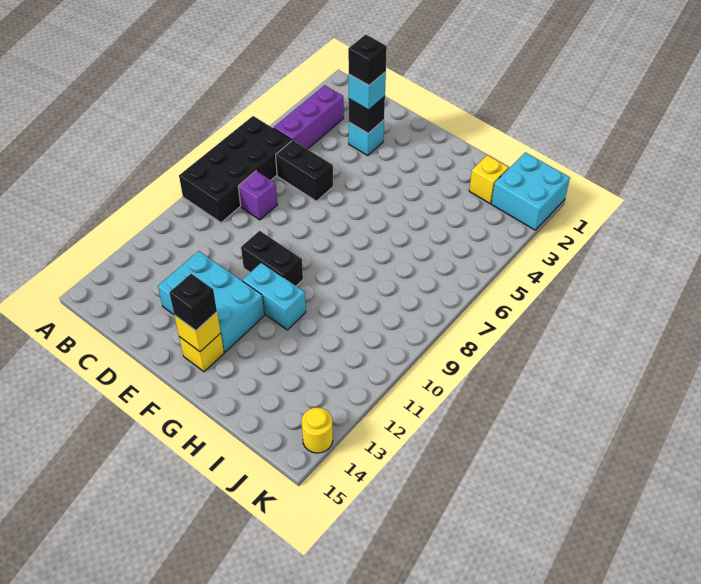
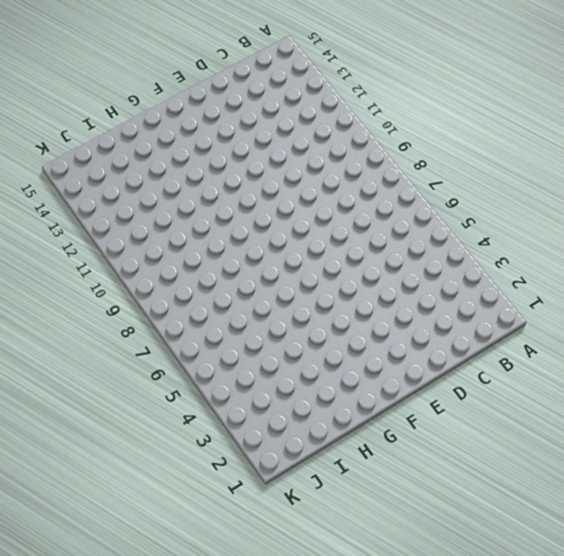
none -> black 2x4 brick [179,116,292,223]
none -> purple 1x3 brick [274,85,344,149]
none -> black 1x2 brick [276,140,333,201]

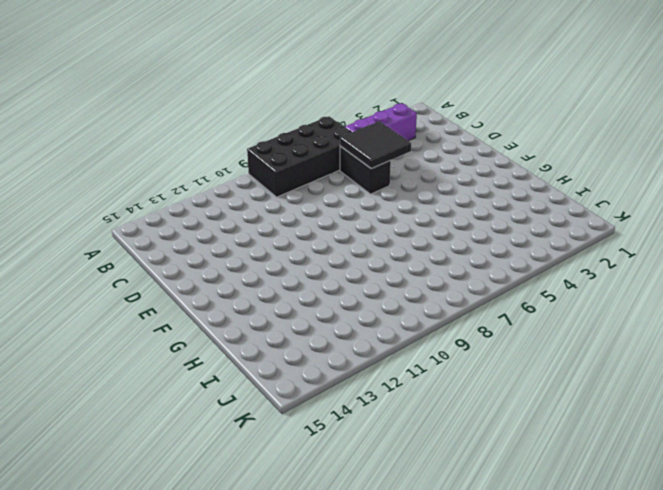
black 2x2 tile [340,121,411,168] -> none
none -> purple 1x1 brick [238,171,277,220]
none -> cyan 1x1 brick [349,120,384,156]
none -> cyan 2x3 brick [158,251,265,352]

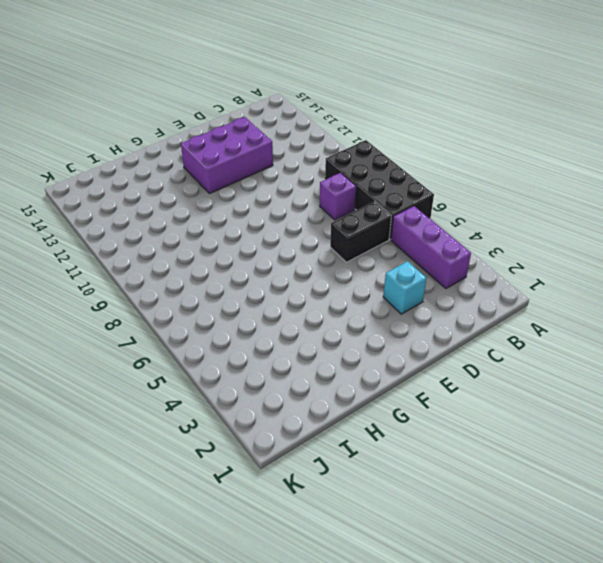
purple 2x3 brick [181,117,273,193] -> cyan 2x3 brick [158,251,265,352]
none -> black 1x2 brick [241,231,303,286]
none -> cyan 1x2 brick [242,263,306,330]
none -> yellow 1x1 brick [179,333,224,372]

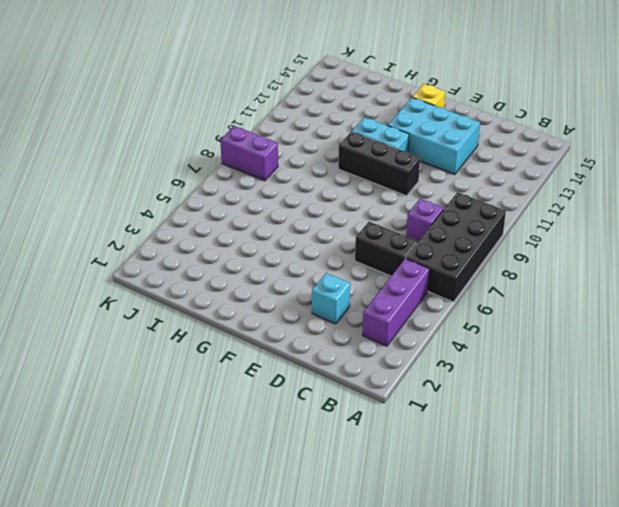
black 1x3 brick [338,131,420,196] -> black 1x2 brick [241,231,303,286]
purple 1x2 brick [220,126,278,181] -> none
none -> yellow 1x1 brick [469,155,509,203]
none -> cyan 2x2 brick [491,152,570,230]
none -> yellow 1x1 round brick [301,408,333,453]

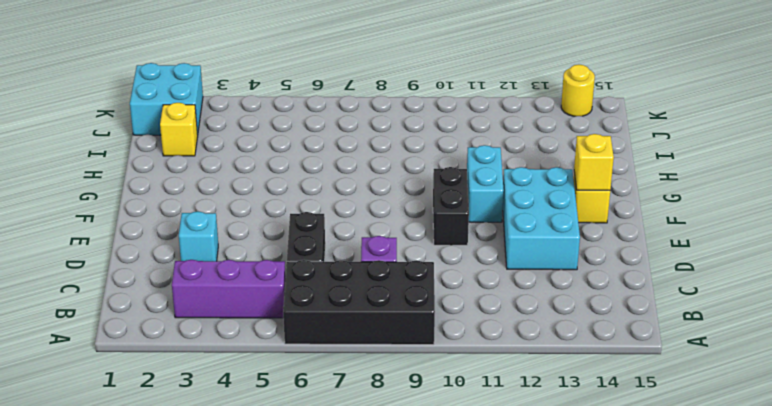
none -> black 1x1 brick [349,97,385,133]
none -> cyan 1x1 brick [349,72,386,110]
none -> black 1x1 brick [169,274,217,331]

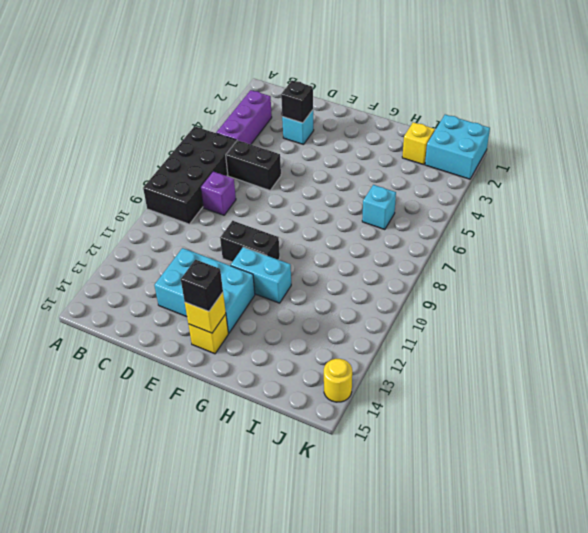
cyan 1x1 brick [362,185,396,230] -> cyan 1x1 brick moved to [349,72,386,110]
none -> black 1x1 brick [348,34,387,85]

